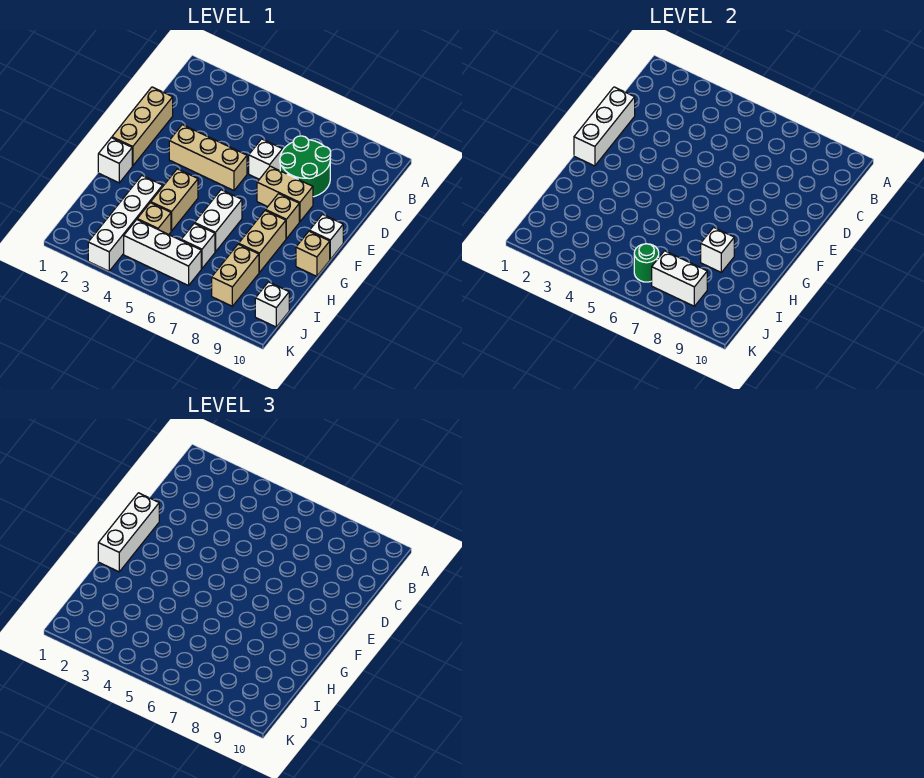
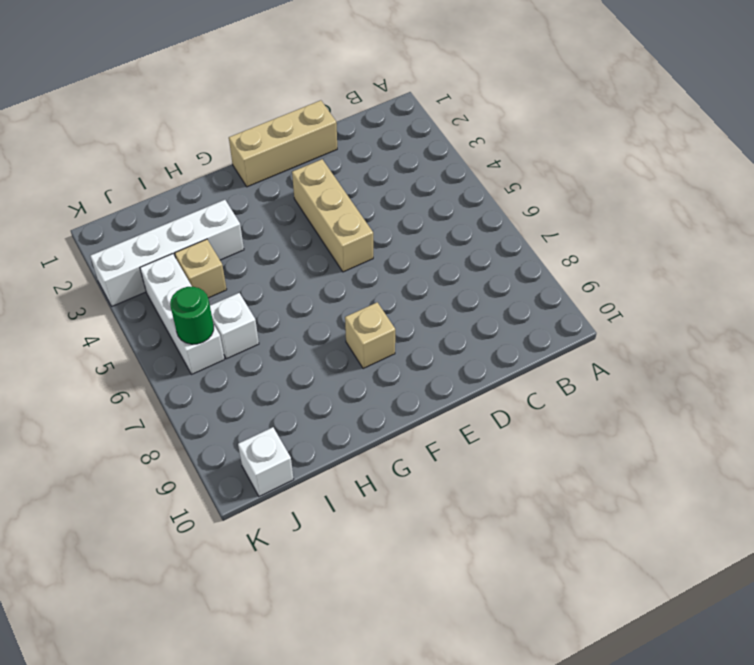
none -> green 2x2 round brick [280,136,331,197]
none -> white 1x1 brick [249,139,282,179]
none -> tan 1x2 brick [257,166,313,222]

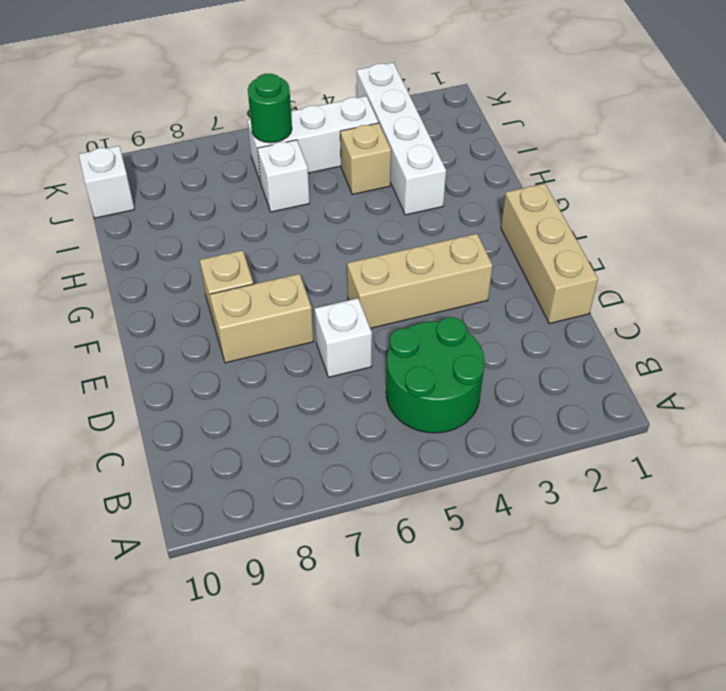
green 2x2 round brick [386,317,485,433] -> green 2x2 round brick moved to [280,136,331,197]
none -> white 1x1 brick [310,214,343,259]
none -> white 1x1 brick [98,138,132,183]
none -> tan 1x2 brick [151,169,198,231]

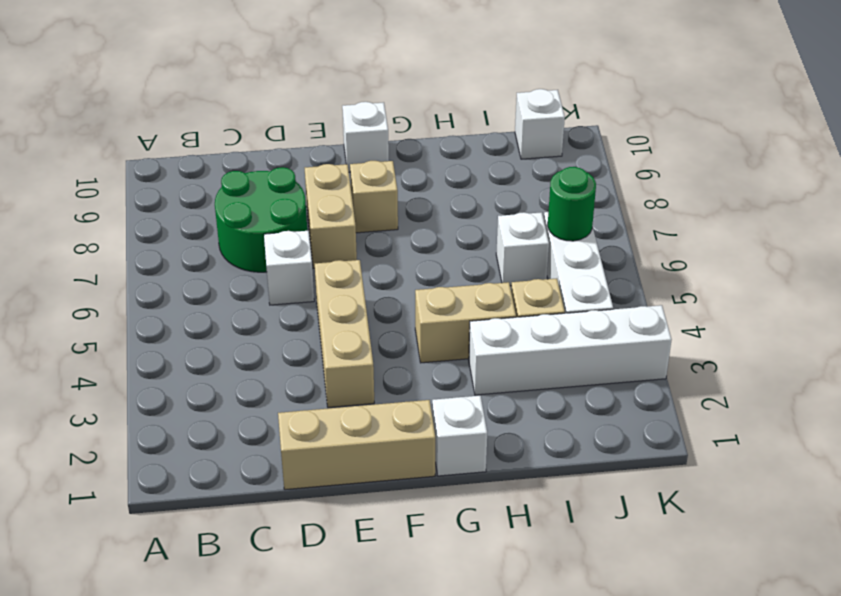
none -> white 1x2 brick [195,190,242,252]
none -> tan 1x2 brick [239,210,286,272]
none -> tan 1x1 brick [296,231,330,276]

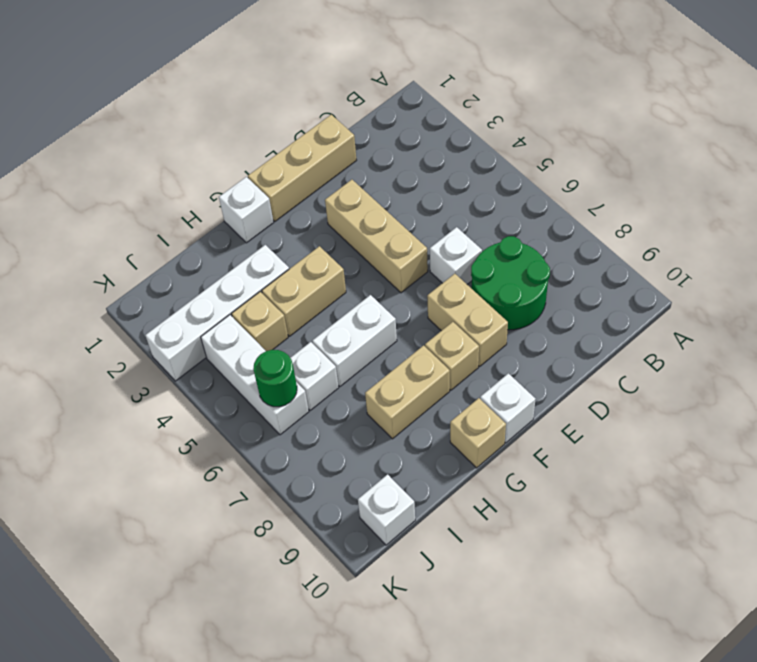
none -> tan 1x2 brick [212,244,259,306]
none -> white 1x3 brick [574,87,635,166]
none -> white 1x1 brick [701,227,734,272]

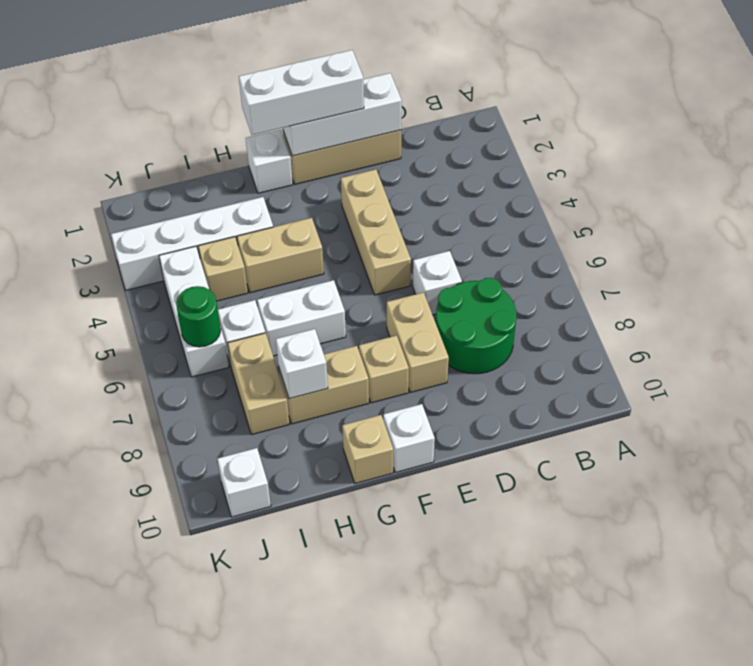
tan 1x2 brick [228,333,289,435] -> tan 1x2 brick turned to [212,244,259,306]
none -> white 1x2 brick [652,251,707,306]

